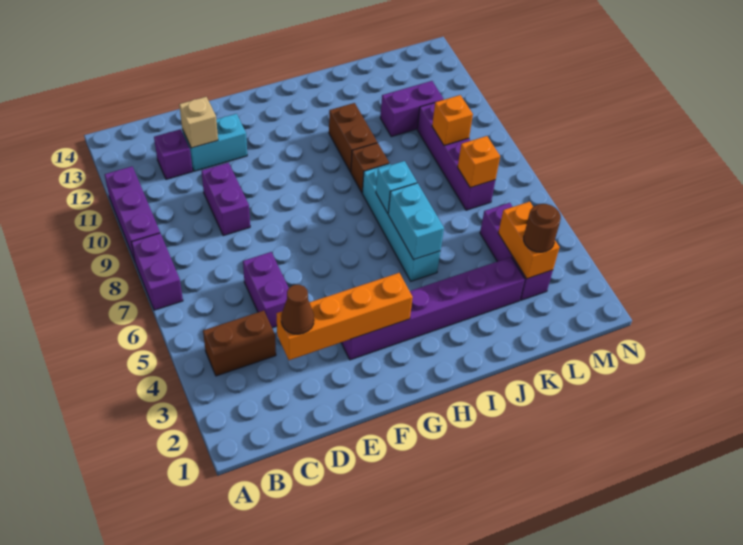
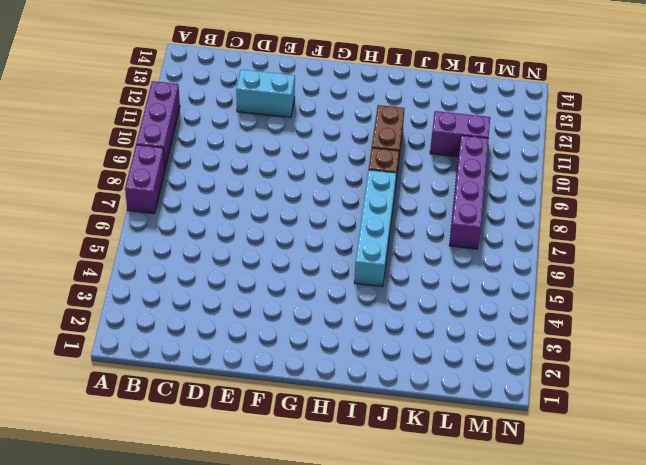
none -> brown 1x2 brick [203,311,276,376]
none -> purple 1x1 brick [154,129,193,179]
none -> purple 1x2 brick [243,252,289,328]

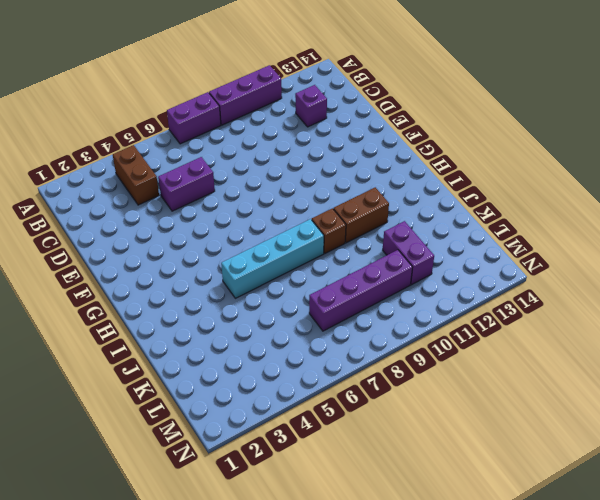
none -> purple 1x2 brick [202,163,250,236]
none -> cyan 1x2 brick [182,114,247,171]
none -> purple 1x6 brick [341,257,525,360]

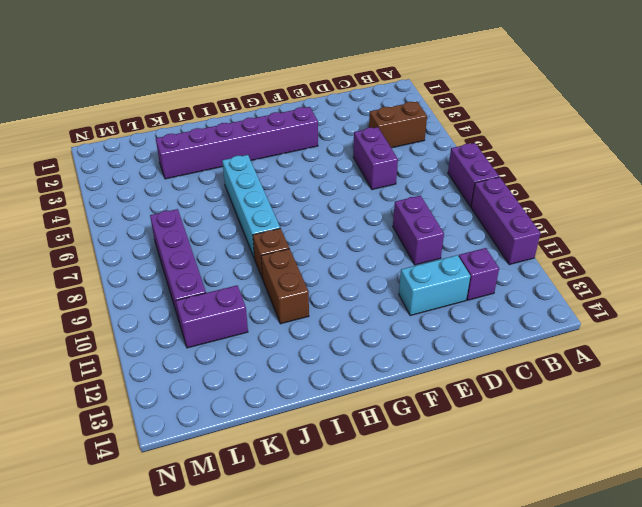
none -> purple 1x3 brick [480,203,553,300]
none -> orange 1x4 brick [277,273,413,360]
none -> tan 1x1 brick [179,97,218,148]

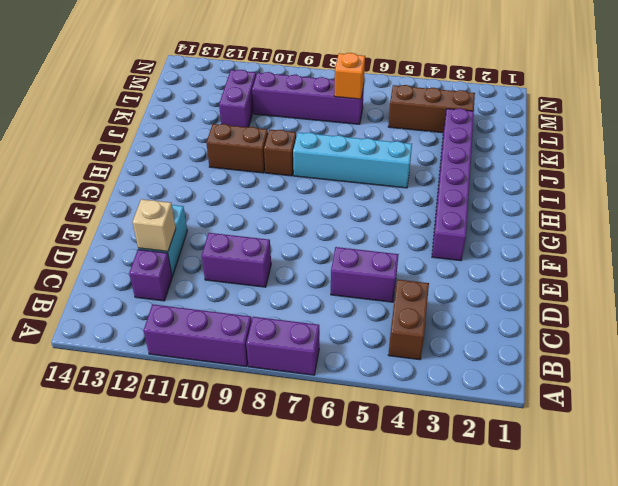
brown 1x3 brick [388,85,475,133] -> purple 1x3 brick [480,203,553,300]
none -> orange 1x4 brick [277,273,413,360]
none -> cyan 1x2 brick [388,183,444,260]
none -> cyan 1x1 brick [376,161,417,213]

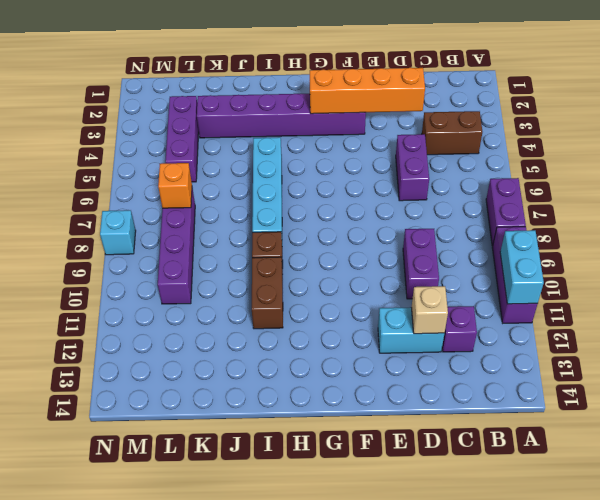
cyan 1x2 brick [500,230,544,304] -> cyan 1x2 brick moved to [388,183,444,260]
cyan 1x1 brick [100,210,136,255] -> cyan 1x1 brick moved to [376,161,417,213]
none -> purple 1x2 brick [380,81,444,137]
none -> orange 1x2 brick [498,202,559,279]
none -> orange 1x1 brick [432,95,473,146]

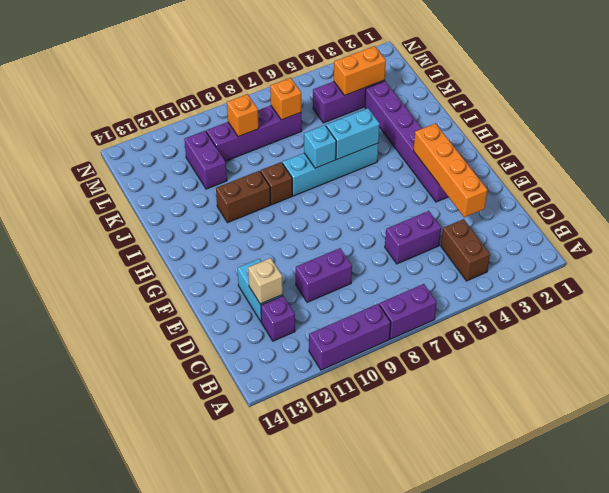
none -> brown 1x1 cone [281,285,314,334]
none -> brown 1x1 round brick [524,204,561,252]

